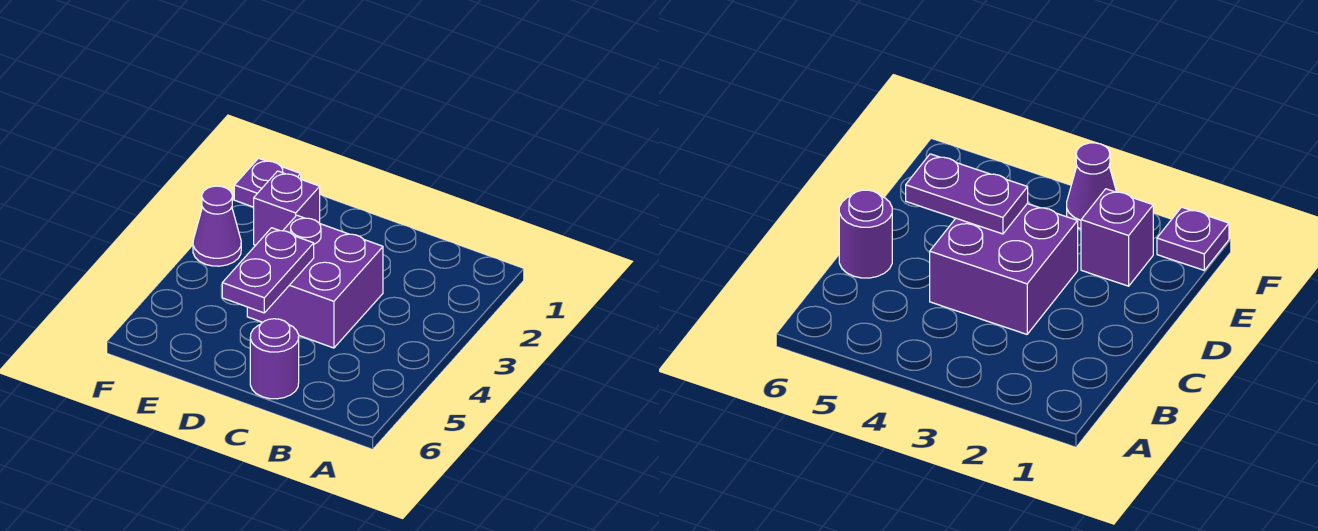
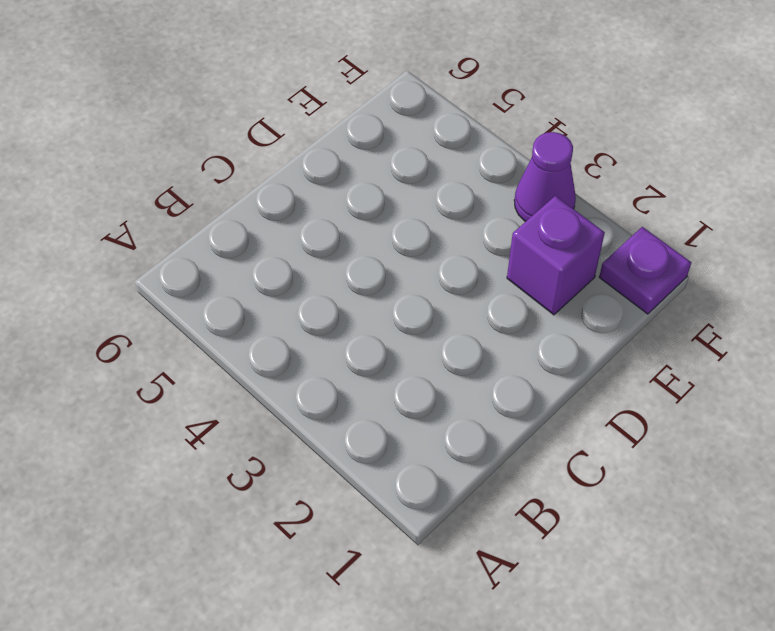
none -> purple 2x2 brick [247,215,383,348]
none -> purple 1x1 round brick [250,319,299,399]

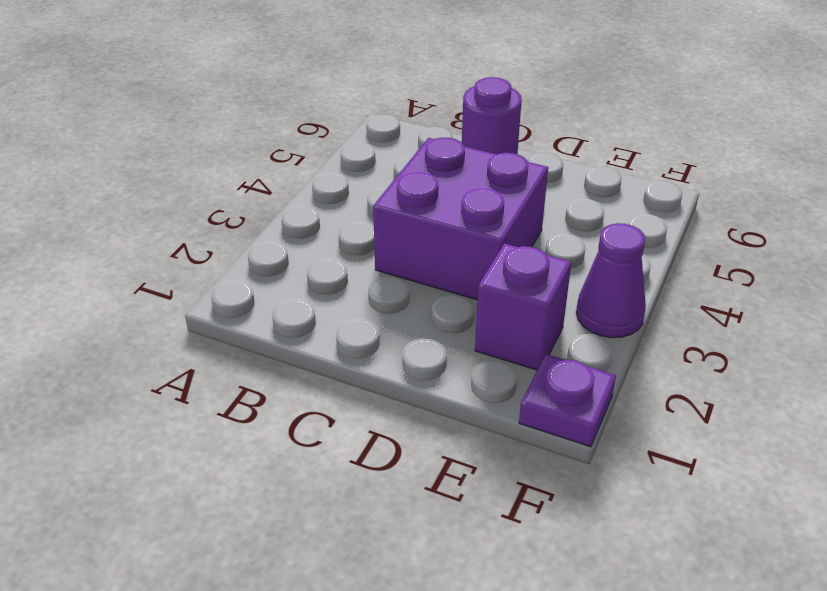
none -> purple 1x2 plate [222,228,314,313]

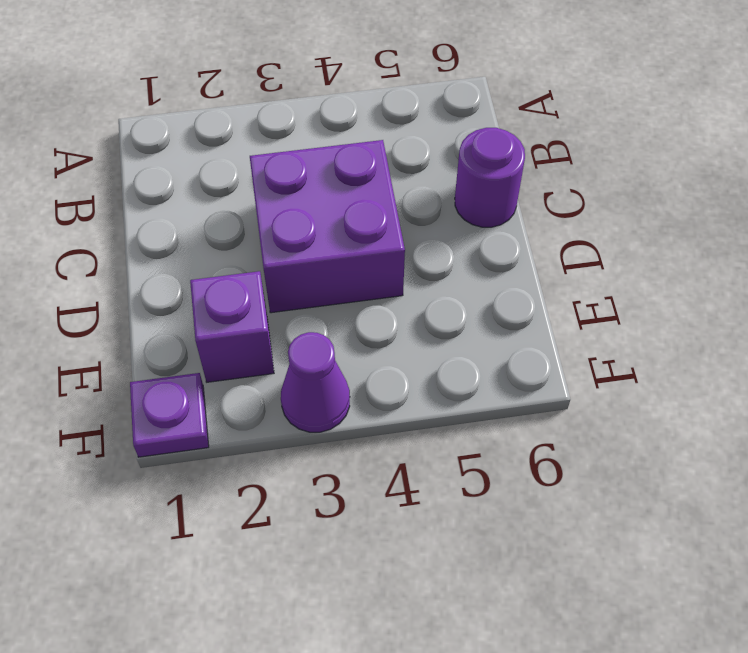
none -> purple 1x2 plate [222,228,314,313]

